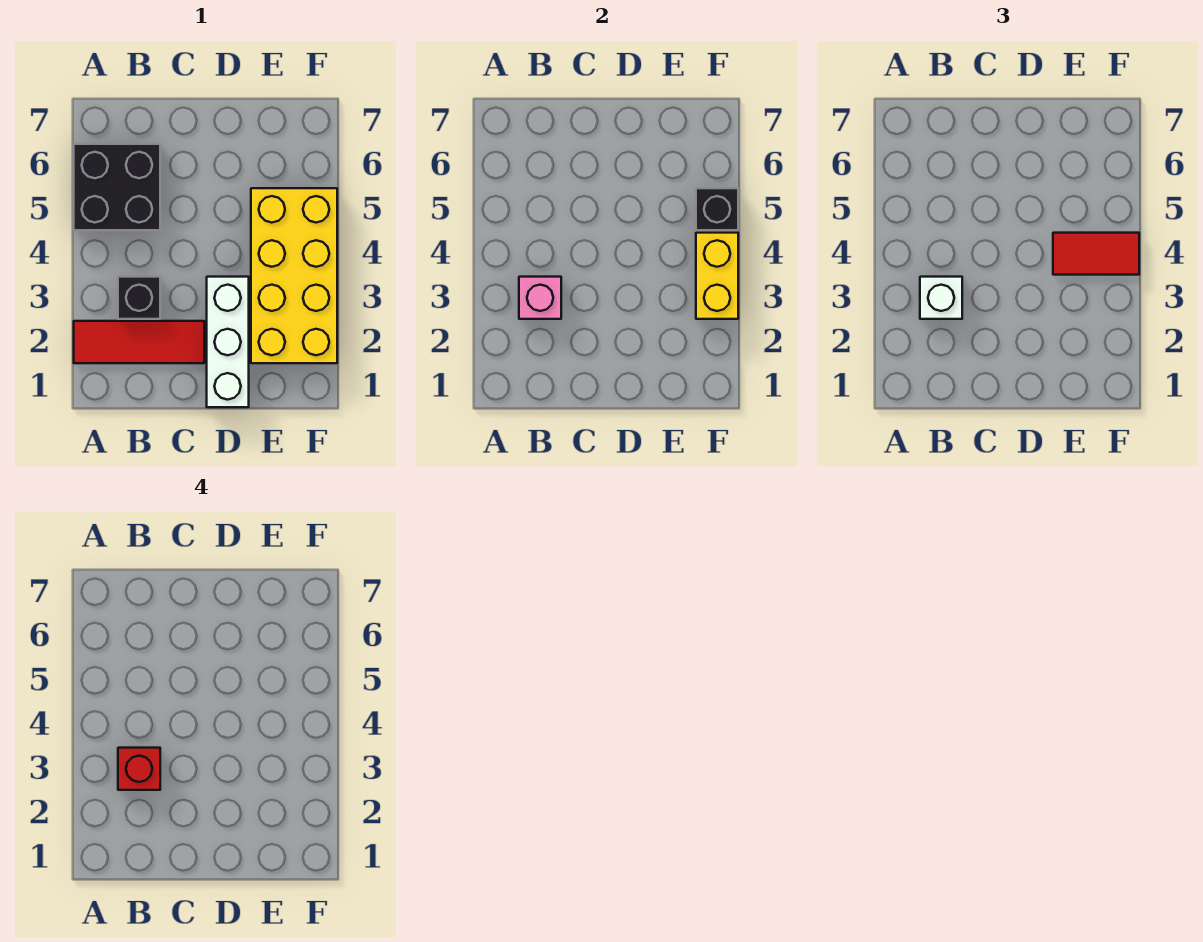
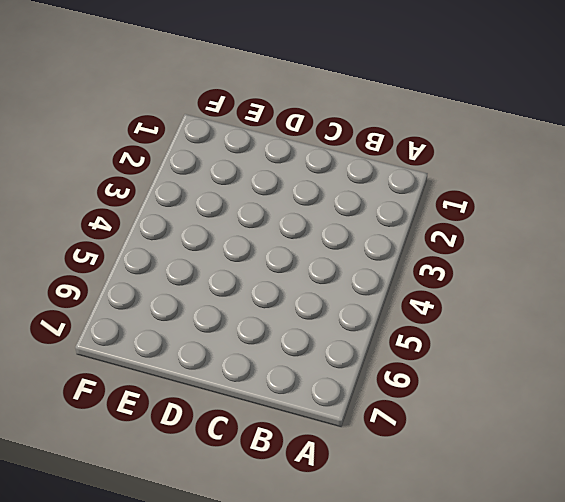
none -> red 1x3 tile [74,321,204,363]
none -> black 2x2 brick [74,144,160,230]

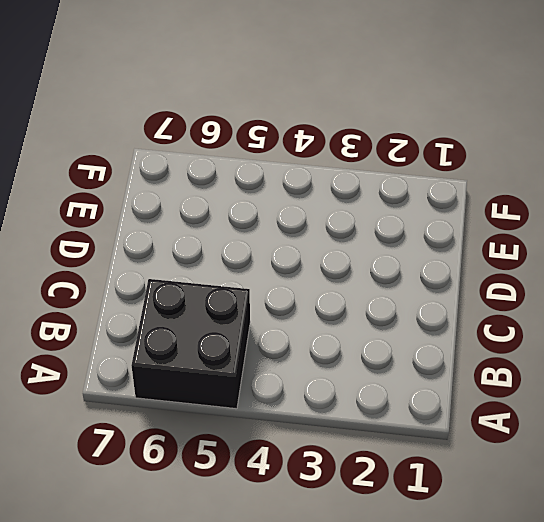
none -> red 1x3 tile [74,321,204,363]
none -> black 1x1 brick [118,277,160,319]

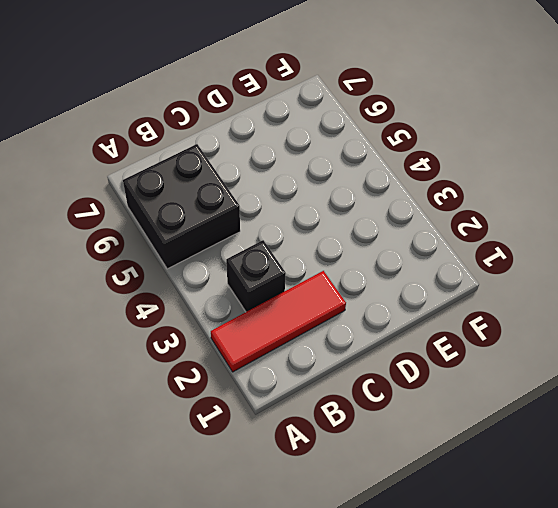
none -> white 1x3 brick [207,277,249,407]
none -> yellow 2x4 brick [251,188,337,363]

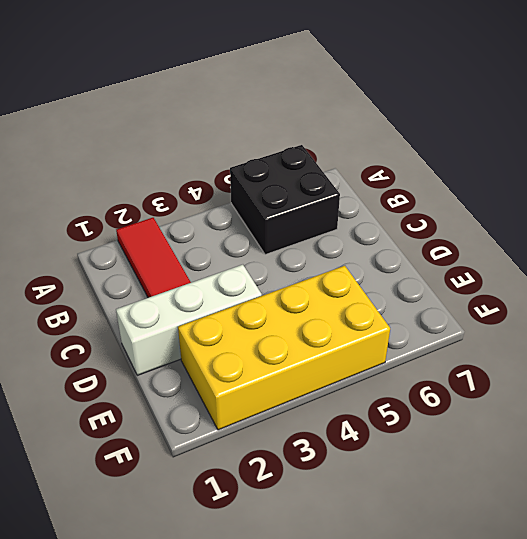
none -> black 1x1 brick [118,277,160,319]
none -> pink 1x1 brick [519,277,561,319]

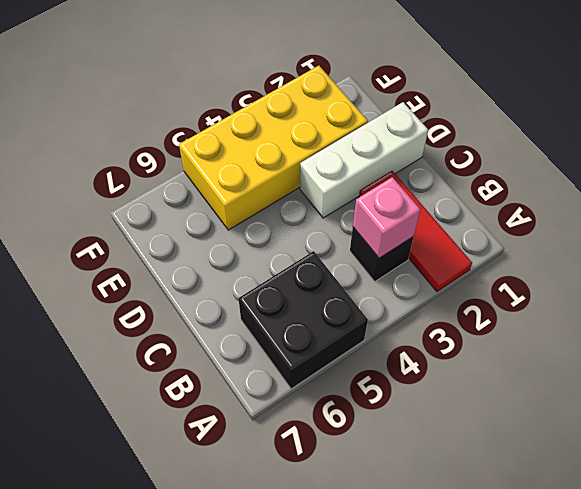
none -> yellow 1x2 brick [696,233,738,319]
none -> black 1x1 brick [696,188,738,230]

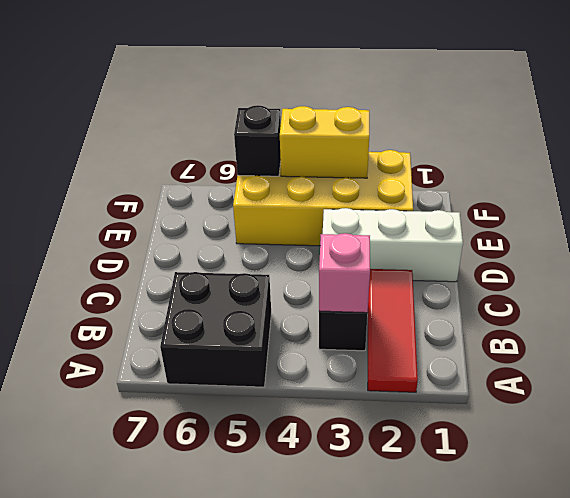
none -> white 1x1 brick [920,277,962,319]
none -> red 1x2 tile [1053,233,1139,275]

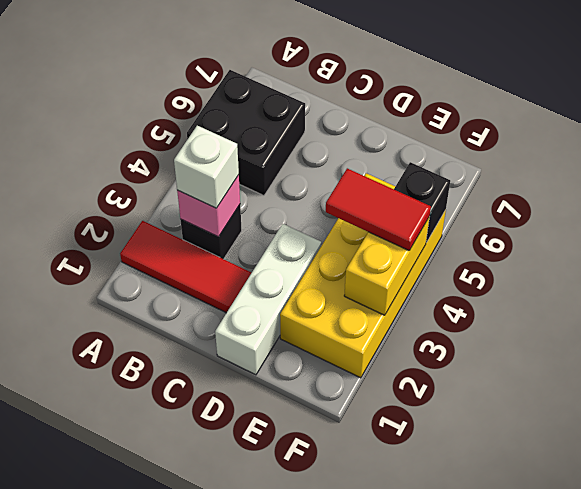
none -> red 1x1 brick [118,748,160,790]

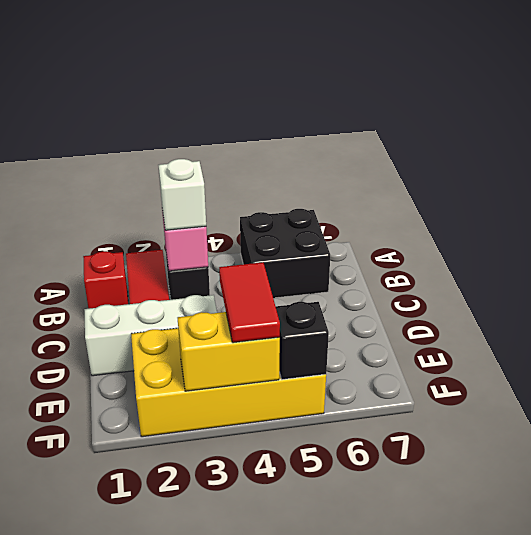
red 1x1 brick [83,251,128,309] -> red 1x1 brick moved to [118,748,160,790]

